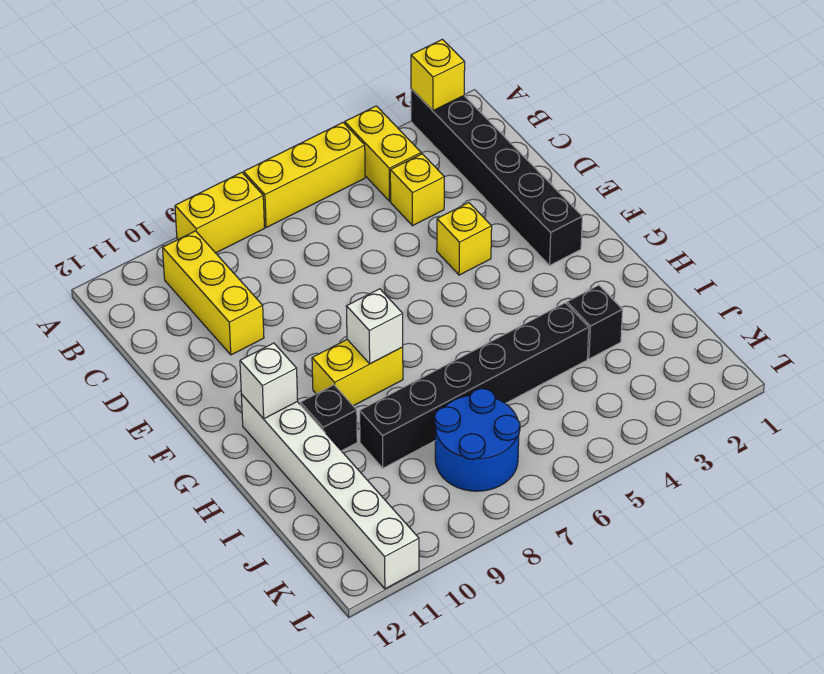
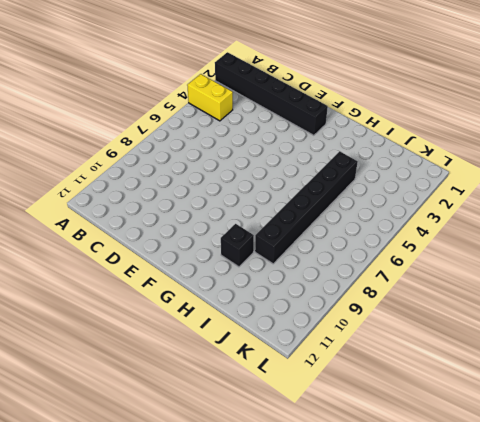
none -> yellow 1x3 brick [244,123,365,228]
none -> yellow 1x2 brick [175,172,264,253]
none -> yellow 1x3 brick [163,231,264,355]

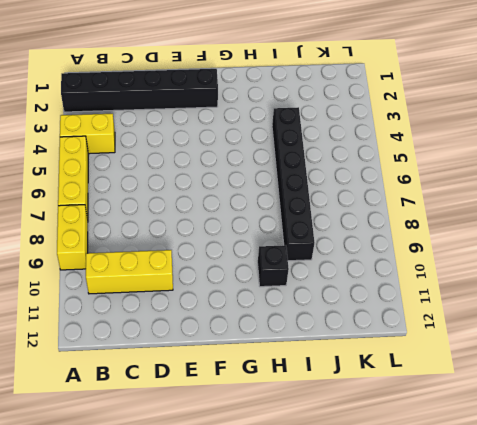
none -> yellow 1x1 brick [390,154,444,226]
none -> yellow 1x1 brick [437,203,492,275]
none -> yellow 1x2 brick [312,340,403,406]

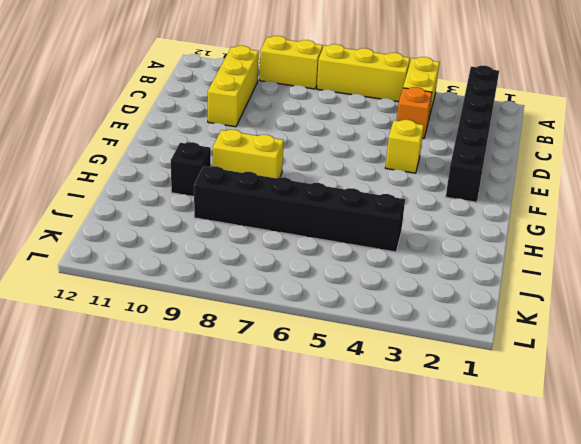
orange 1x1 brick [397,87,432,139] -> yellow 1x1 brick [390,154,444,226]
none -> white 1x6 brick [241,394,419,589]
none -> black 1x1 brick [567,285,623,359]
none -> blue 2x2 round brick [435,388,520,491]

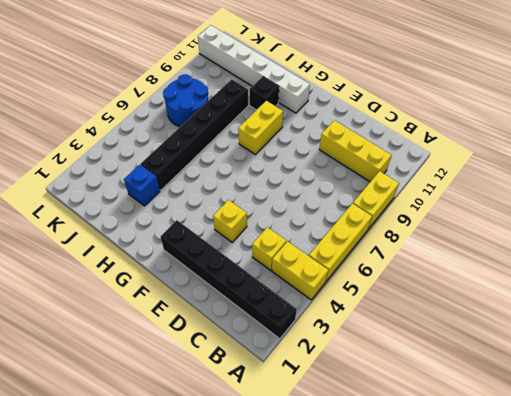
blue 1x1 brick [124,165,160,206] -> black 1x1 brick [567,285,623,359]
none -> yellow 1x1 brick [411,39,465,111]
none -> white 1x1 brick [346,289,403,364]
none -> white 1x1 brick [240,343,298,419]

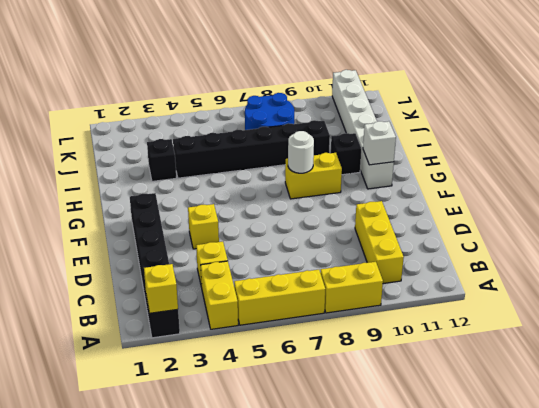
white 1x1 round brick [288,131,314,173] -> white 1x1 brick [346,289,403,364]

